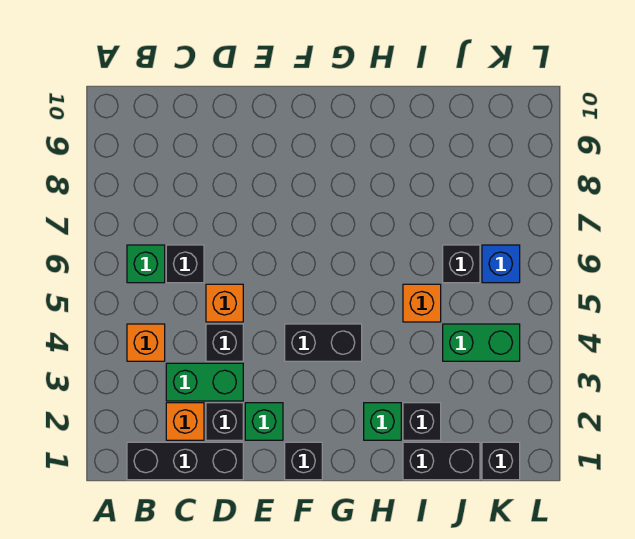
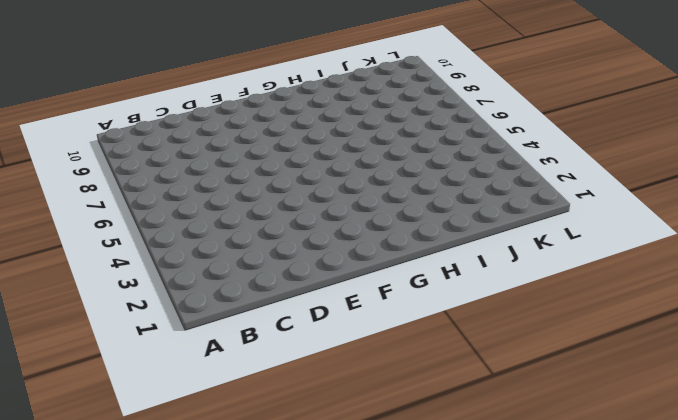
none -> black 1x3 brick [127,442,243,480]
none -> orange 1x1 brick [127,324,165,361]
none -> green 1x1 brick [127,245,165,283]

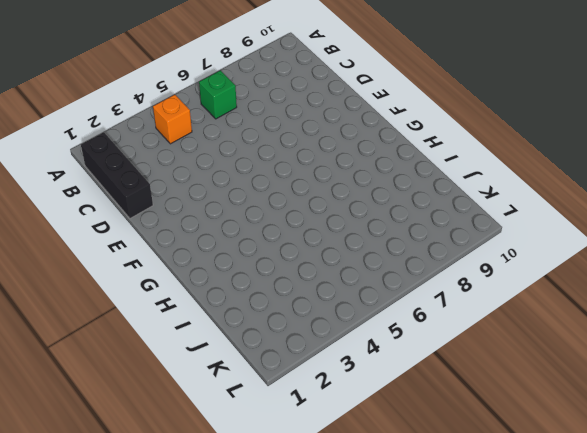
none -> orange 1x1 brick [166,403,204,440]
none -> green 1x2 brick [166,363,243,401]
none -> black 1x1 brick [166,245,204,283]

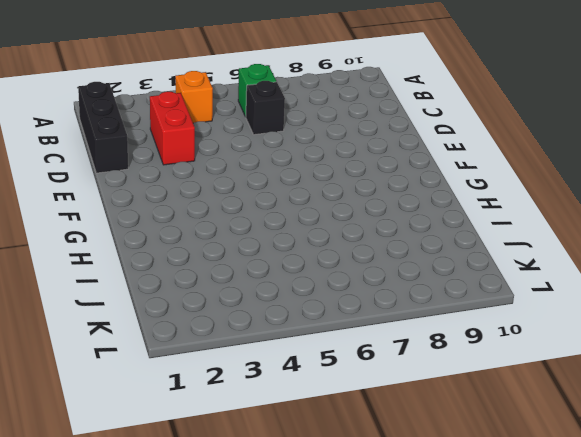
red 1x2 brick [150,92,195,165] -> green 1x2 brick [166,363,243,401]
none -> orange 1x1 brick [166,403,204,440]
none -> black 1x1 brick [206,403,243,440]
none -> black 1x1 brick [206,324,243,361]

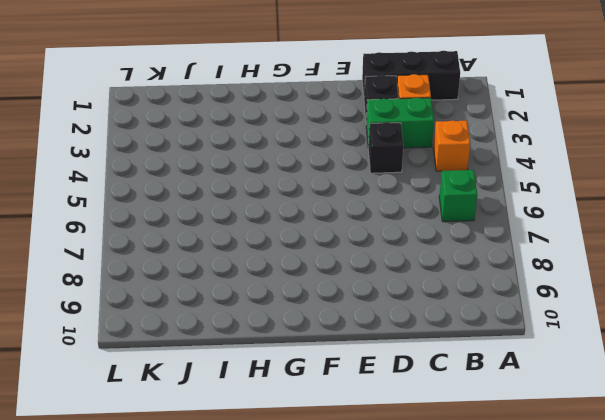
none -> black 1x1 brick [166,245,204,283]
none -> orange 1x1 brick [206,284,243,322]
none -> green 1x1 brick [245,403,283,440]

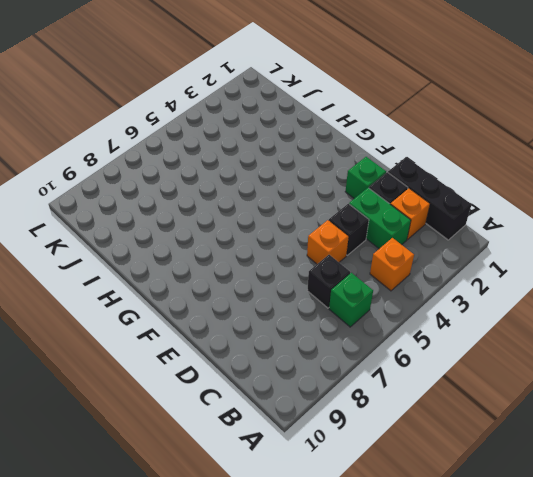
none -> black 1x1 brick [285,442,322,480]
none -> black 1x2 brick [285,324,362,361]
none -> green 1x1 brick [364,403,401,440]

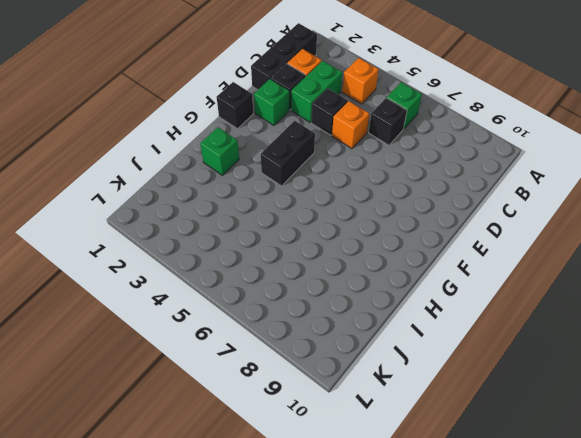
none -> black 1x2 brick [403,442,480,480]
none -> black 1x1 brick [403,403,441,440]
none -> orange 1x1 brick [403,284,441,322]

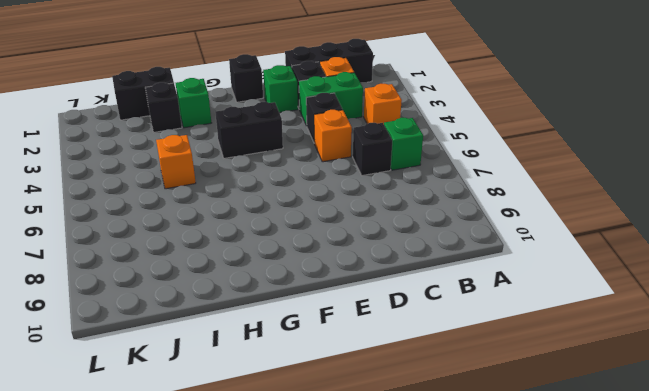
none -> green 1x2 brick [443,324,520,361]
none -> black 1x1 brick [443,245,480,283]
none -> black 1x1 brick [482,442,520,480]

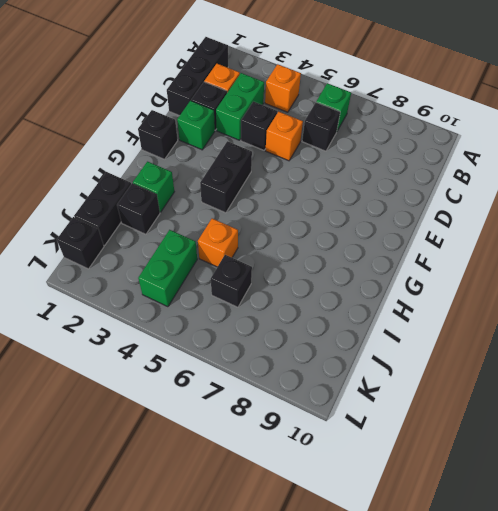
none -> blue 1x1 brick [482,245,520,283]

